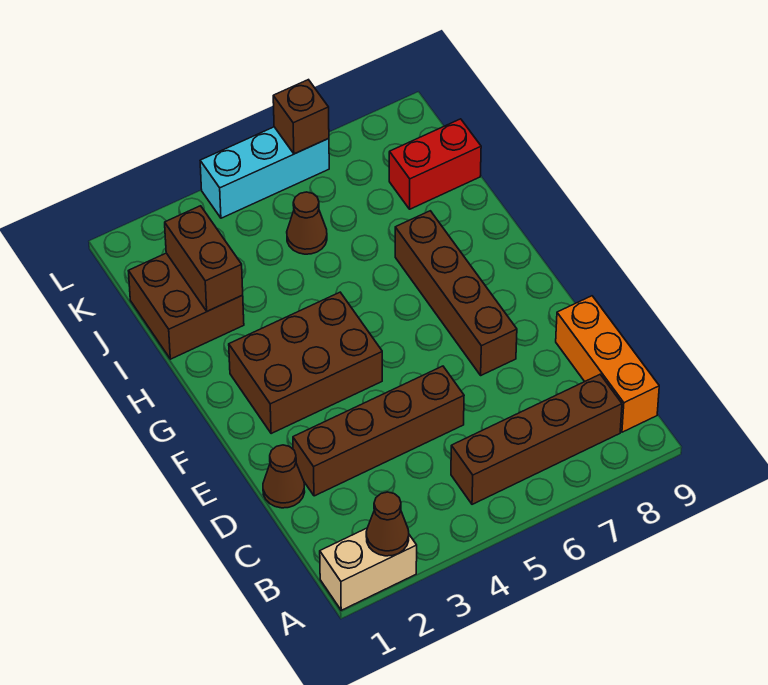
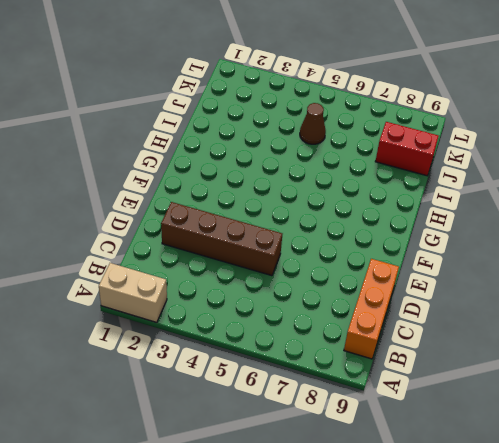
none -> brown 1x4 brick [451,375,622,504]
none -> brown 1x1 cone [263,445,305,508]
none -> brown 1x4 brick [395,211,517,375]

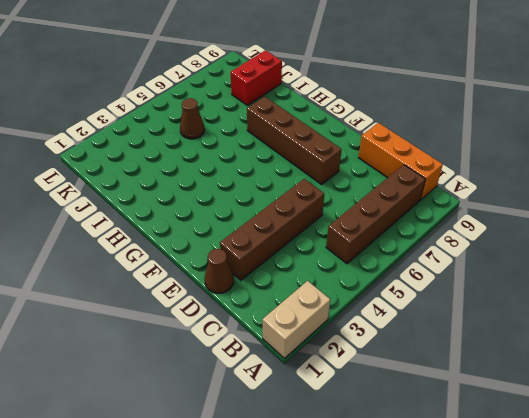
none -> brown 2x3 brick [229,292,382,434]
none -> brown 2x2 brick [129,253,244,359]
none -> cyan 1x3 brick [200,127,329,218]

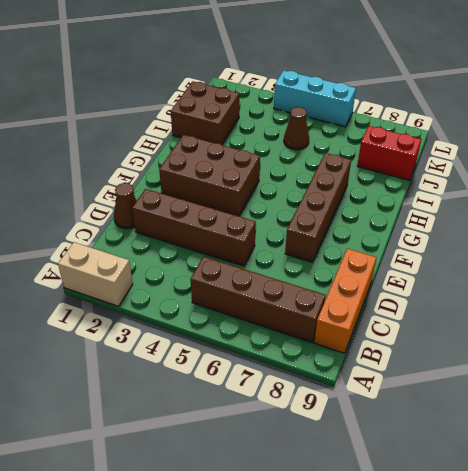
none -> brown 1x1 cone [366,492,409,556]
none -> brown 1x2 brick [165,206,243,311]
none -> brown 1x1 brick [273,80,329,154]

